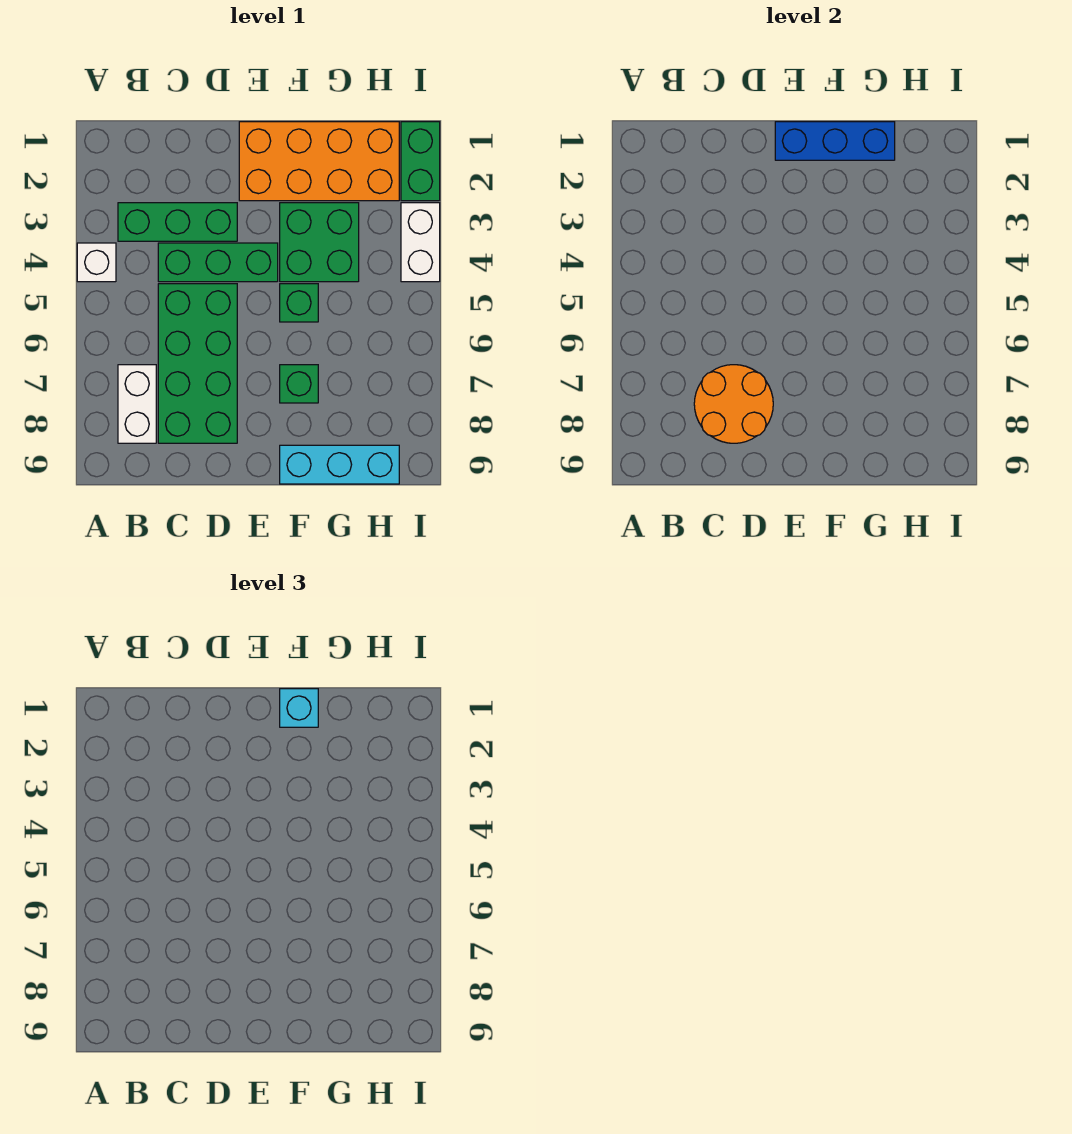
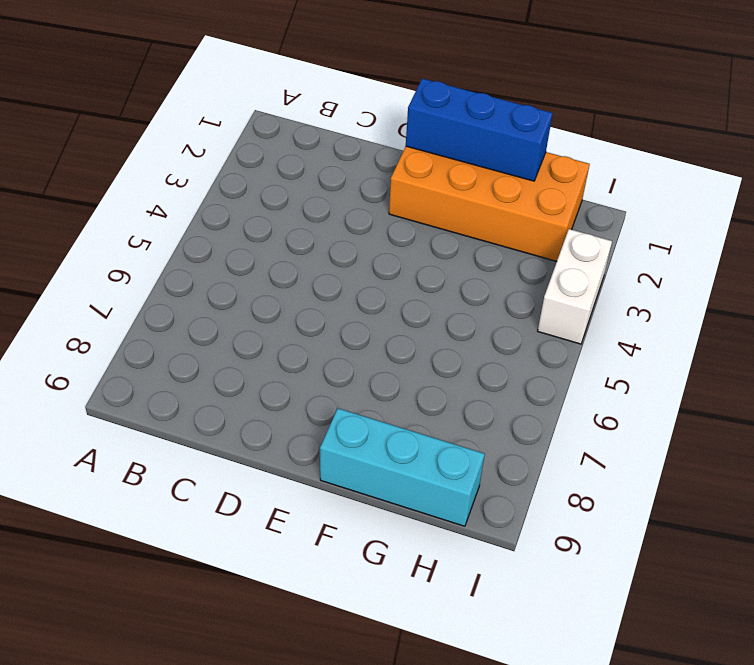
none -> white 1x1 brick [77,243,116,282]
none -> green 1x3 brick [118,203,237,241]
none -> white 1x2 brick [118,365,156,443]

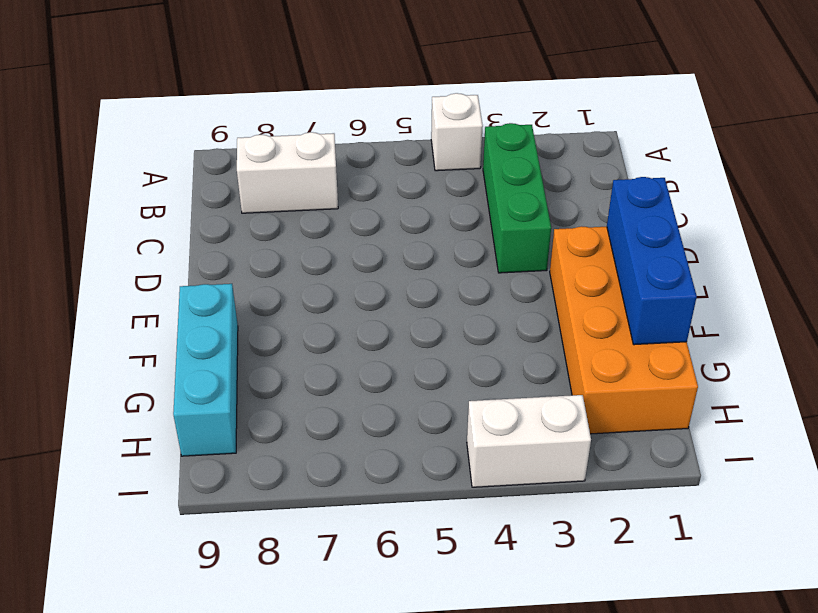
none -> green 1x3 brick [158,243,278,282]
none -> green 2x4 brick [158,284,237,443]
none -> green 2x2 brick [280,203,359,282]

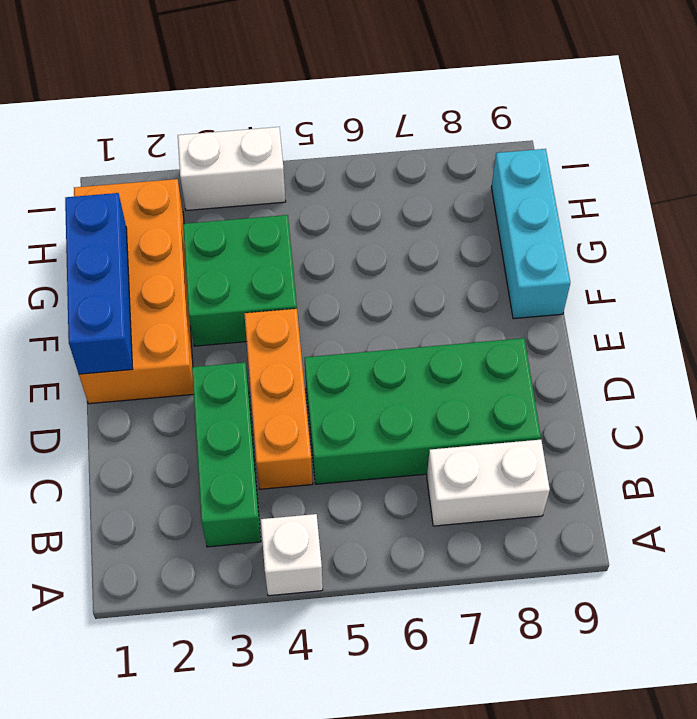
orange 1x3 brick [244,309,313,489] -> green 1x3 brick [158,243,278,282]
none -> green 1x1 brick [280,284,318,322]
none -> green 1x1 brick [280,365,318,403]
none -> green 1x2 brick [401,122,440,201]

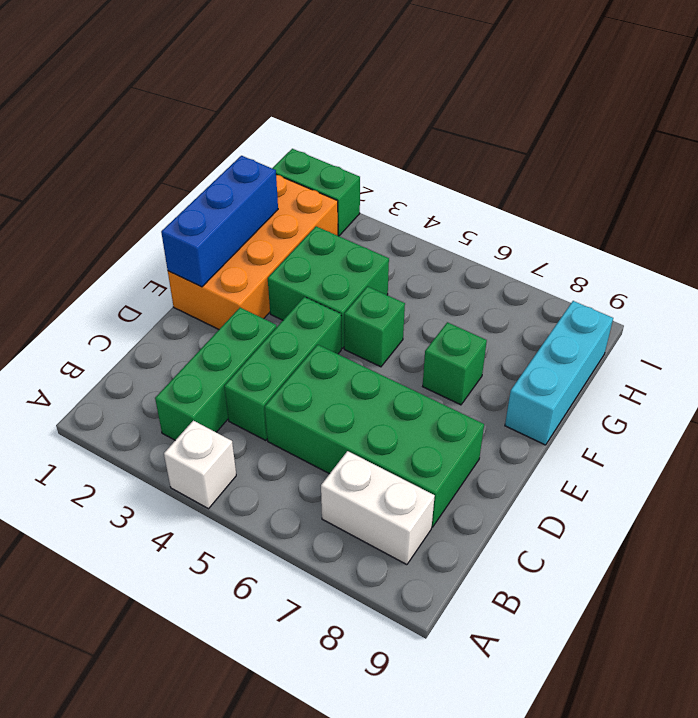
none -> white 1x2 brick [401,203,440,282]
none -> orange 2x2 round brick [694,365,773,443]
none -> cyan 1x1 brick [280,689,318,727]

